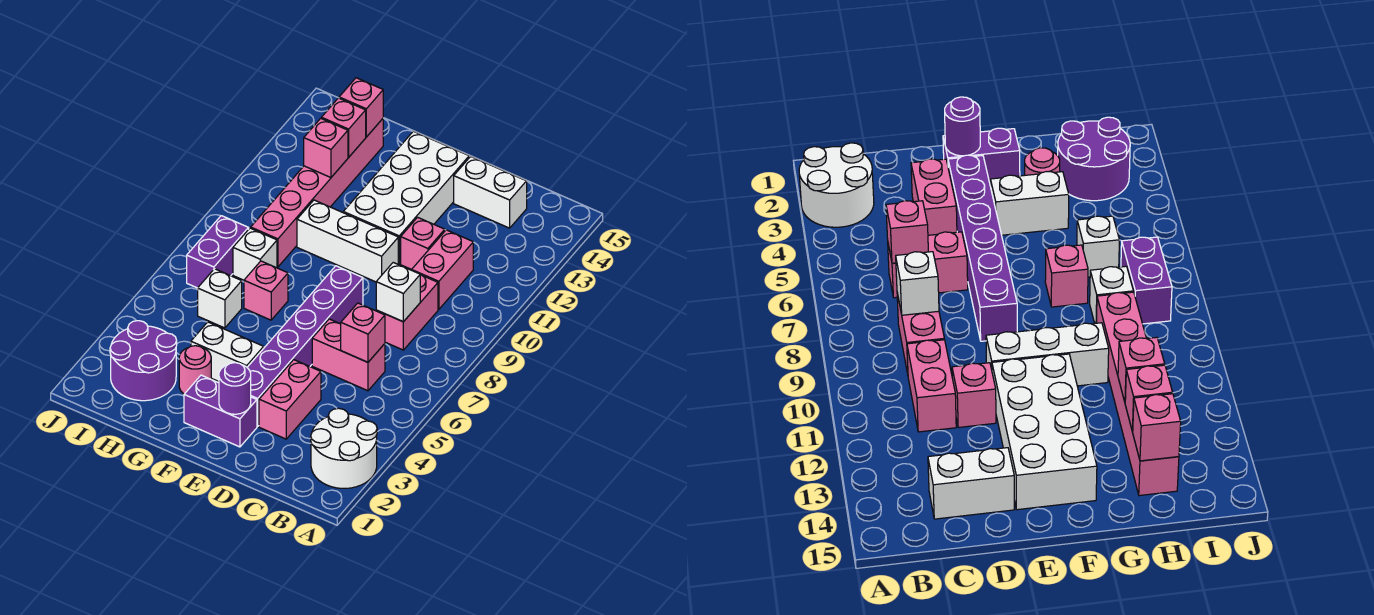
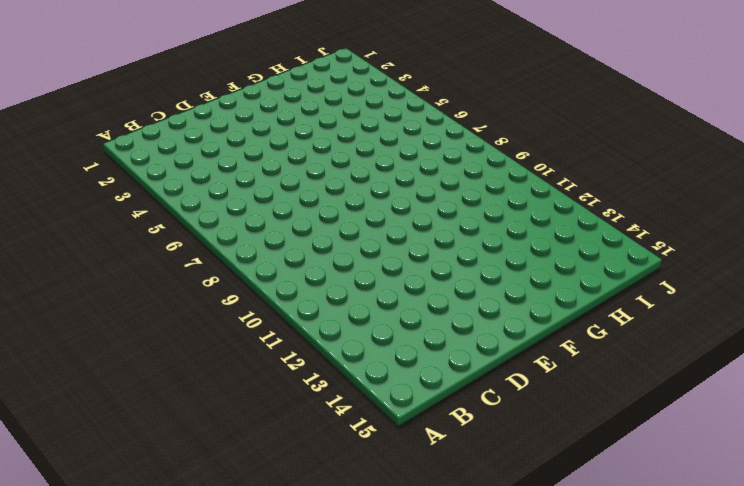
none -> white 2x2 round brick [311,408,377,488]
none -> pink 1x2 brick [312,319,385,391]
none -> pink 1x2 brick [376,275,438,350]

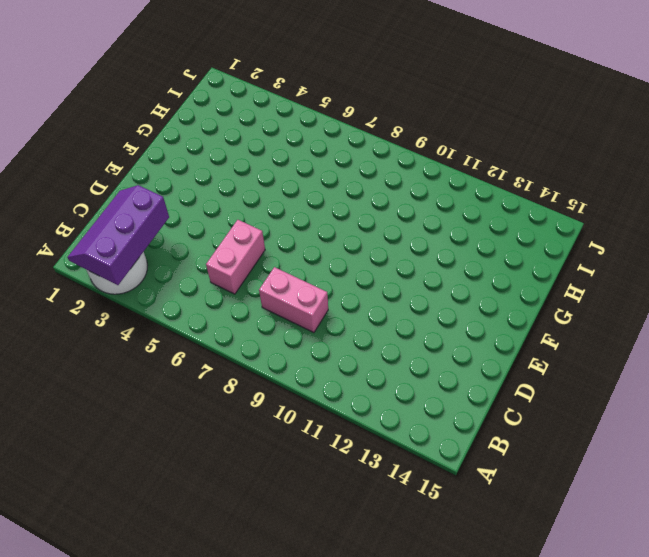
purple 2x3 slope [67,185,169,285] -> none
none -> pink 1x2 brick [412,230,473,309]
none -> white 1x2 brick [454,156,527,228]
none -> pink 1x2 brick [259,360,321,439]

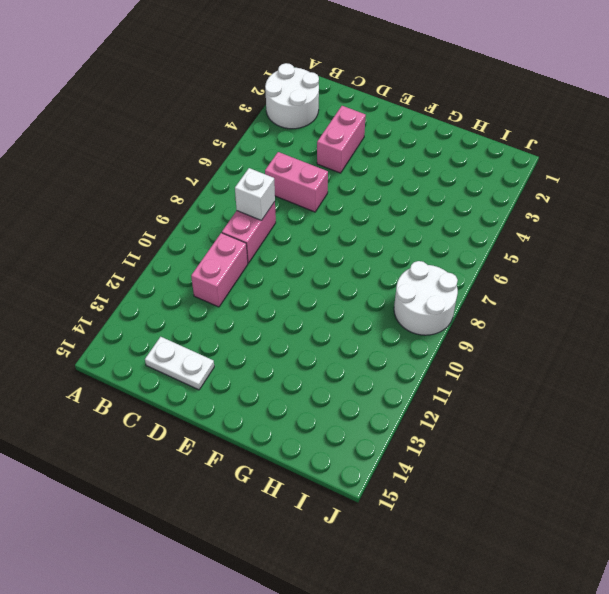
white 1x2 plate [145,337,214,390] -> white 1x2 brick [454,156,527,228]
white 2x2 round brick [394,261,458,335] -> purple 1x2 brick [187,216,248,288]
none -> pink 1x1 brick [401,217,445,270]
none -> purple 1x2 brick [184,375,257,447]
none -> purple 1x6 brick [247,266,363,427]

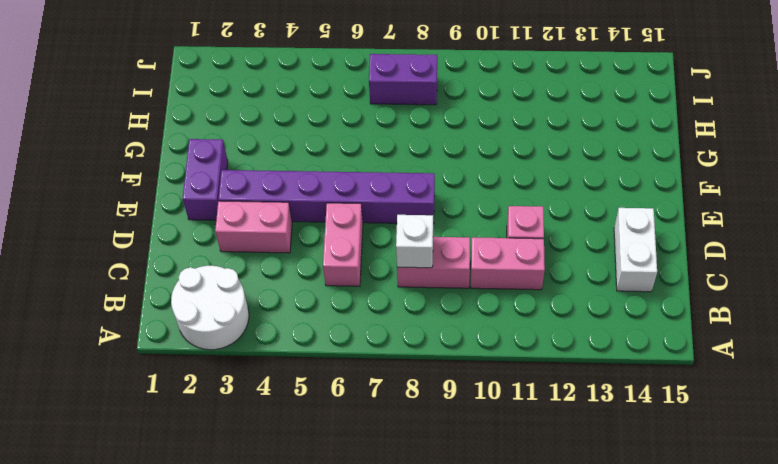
none -> white 1x3 brick [297,200,398,282]
none -> white 2x4 brick [343,131,469,264]
none -> white 1x2 brick [191,322,264,382]

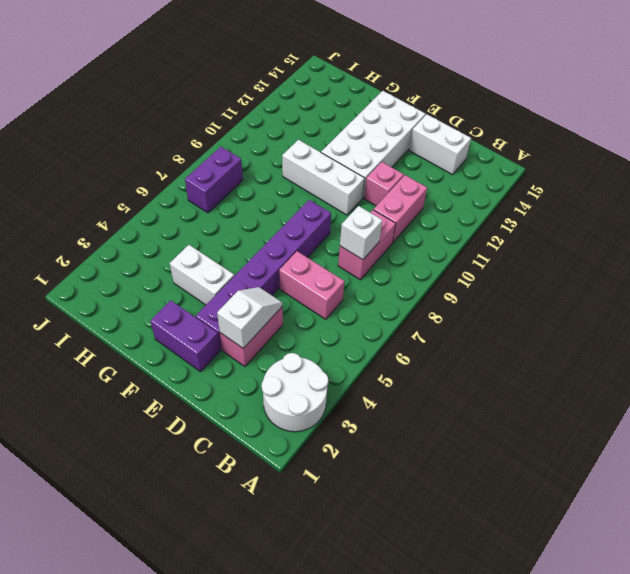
white 1x2 slope [217,287,282,348] -> none
none -> pink 1x1 round brick [179,346,211,394]
none -> pink 1x1 brick [244,261,288,320]
none -> purple 2x2 round brick [110,321,177,401]

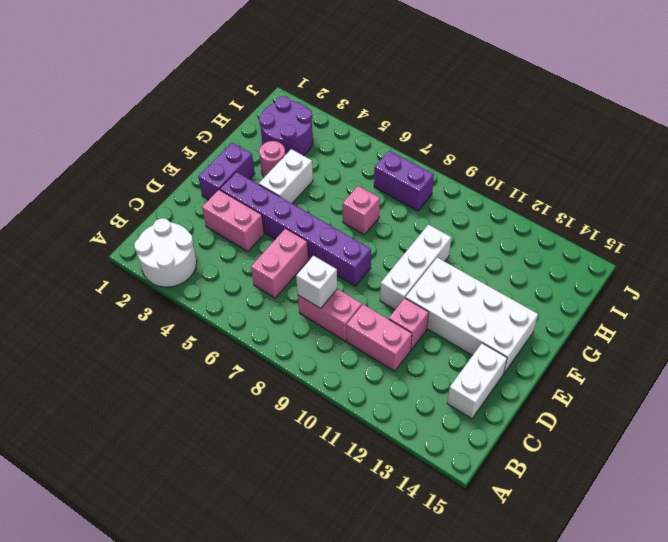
none -> white 1x1 brick [198,269,242,328]
none -> white 1x1 brick [233,228,277,280]
none -> pink 1x6 brick [251,119,383,267]

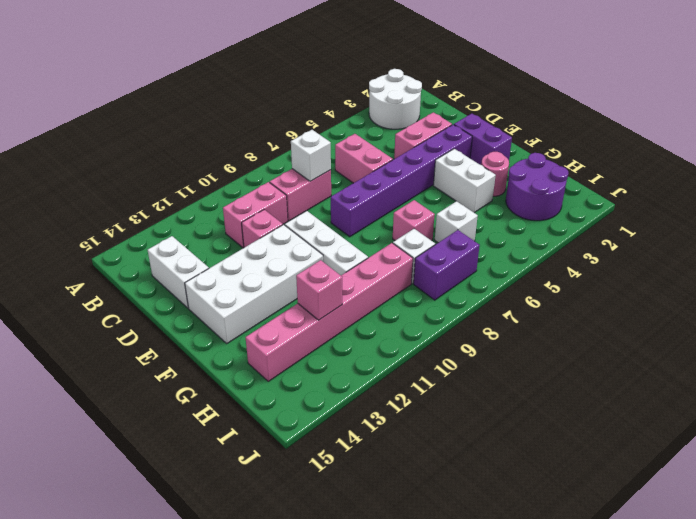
none -> pink 1x1 brick [341,303,385,362]
none -> purple 1x1 round brick [219,363,251,414]
none -> pink 1x1 brick [321,98,366,157]

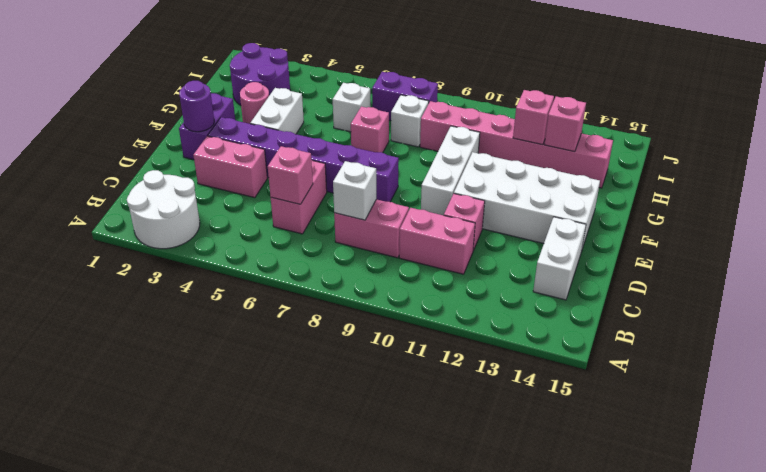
none -> pink 1x1 brick [339,78,383,137]

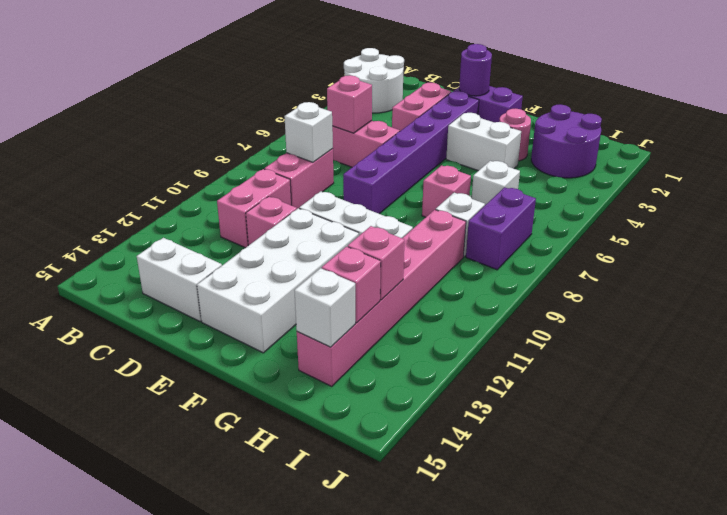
white 1x1 brick [294,268,355,347] -> pink 1x1 brick [339,78,383,137]

